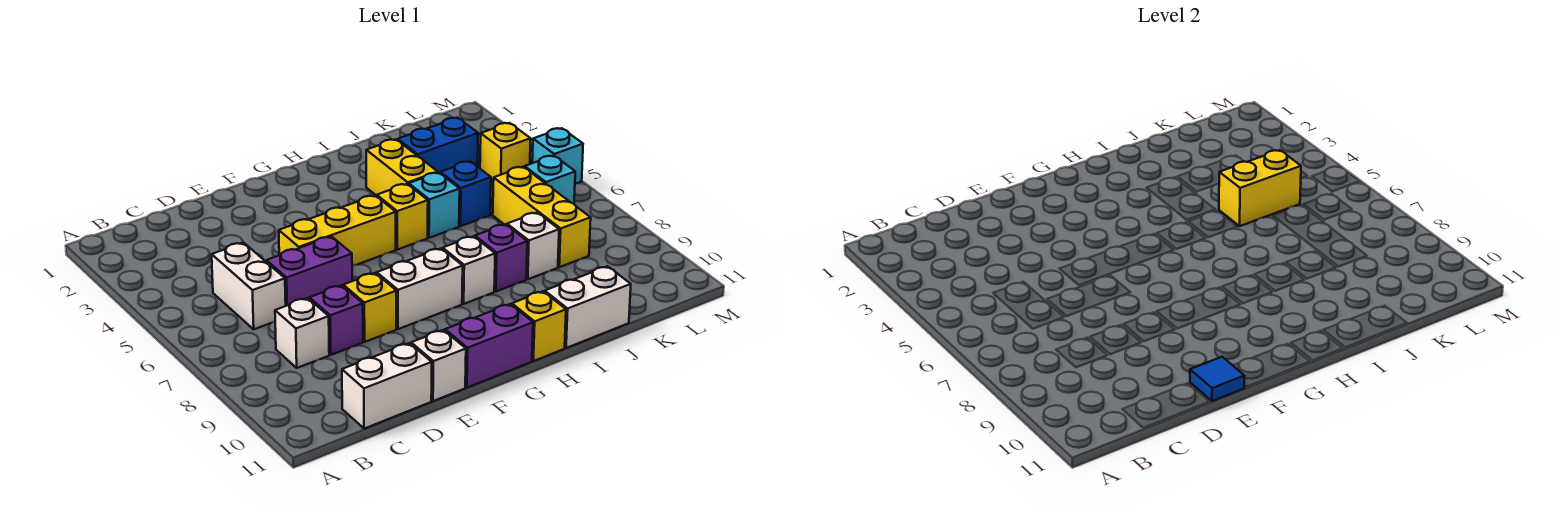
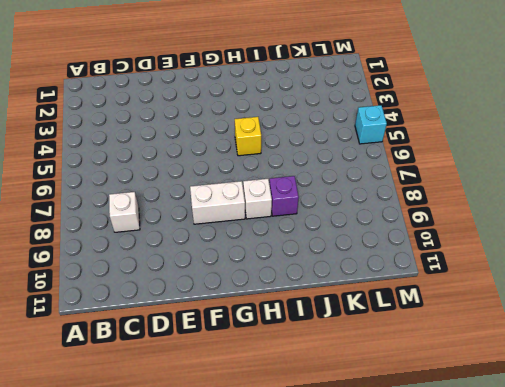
none -> white 1x2 brick [212,243,286,329]
none -> white 1x2 brick [342,343,432,429]
none -> purple 1x2 brick [266,237,352,306]

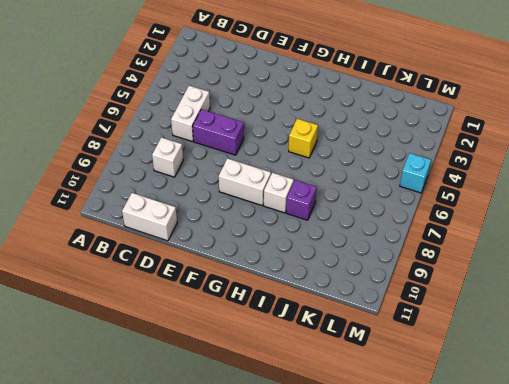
none -> purple 1x1 brick [309,285,363,355]
none -> yellow 1x3 brick [279,195,396,266]
none -> yellow 1x1 brick [343,273,396,342]

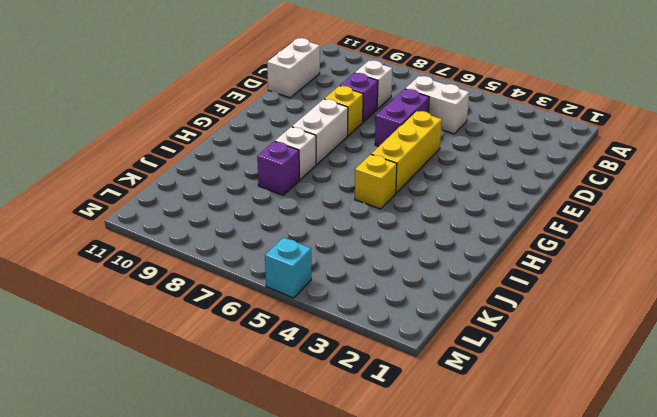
none -> white 1x1 brick [411,330,466,401]
none -> purple 1x2 brick [445,304,533,388]
none -> yellow 1x1 brick [512,291,566,361]

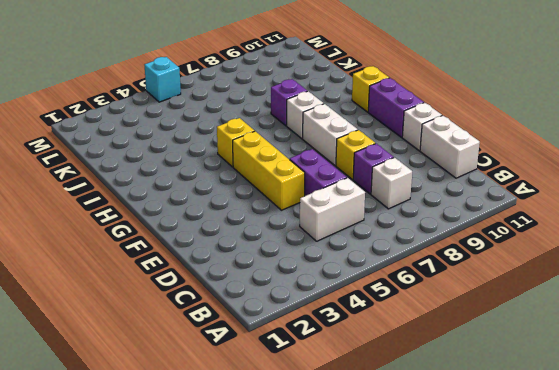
none -> yellow 1x2 brick [366,139,438,196]
none -> cyan 1x1 brick [409,173,460,238]
none -> white 1x2 brick [545,266,631,348]

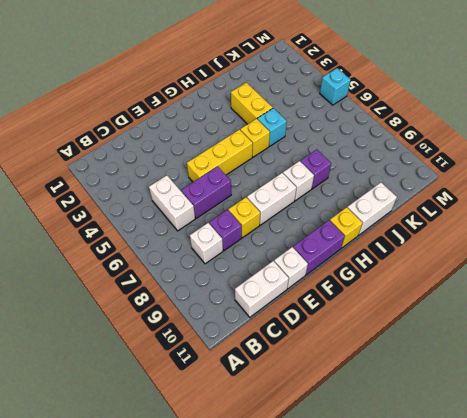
none -> blue 1x2 brick [398,118,478,173]
none -> blue 1x1 brick [440,161,491,226]
none -> white 1x1 brick [507,213,559,279]

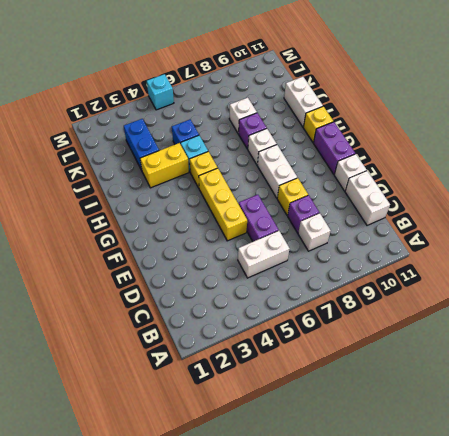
none -> yellow 1x3 brick [493,167,591,267]
none -> yellow 1x1 brick [480,123,531,181]
none -> cyan 1x1 brick [525,156,575,204]

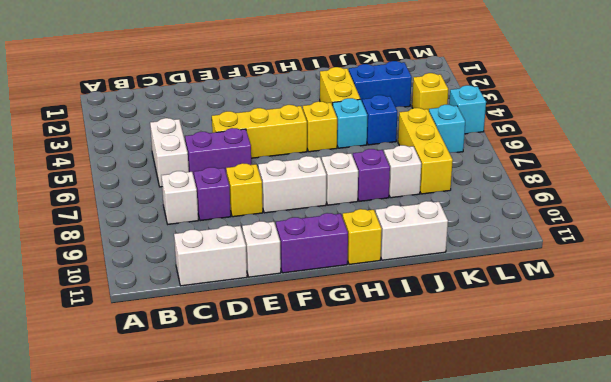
none -> blue 1x1 tile [1190,357,1245,401]
none -> yellow 1x2 brick [1219,150,1301,226]

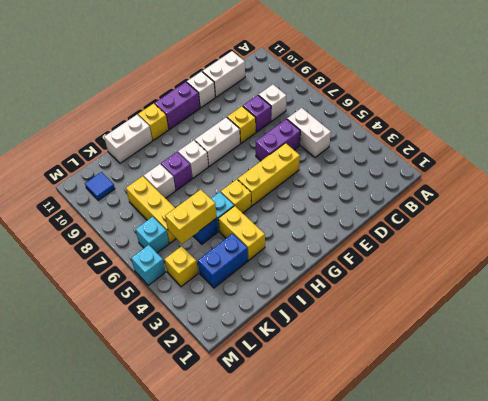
blue 1x1 tile [85,172,115,200] -> blue 1x1 tile moved to [1190,357,1245,401]

